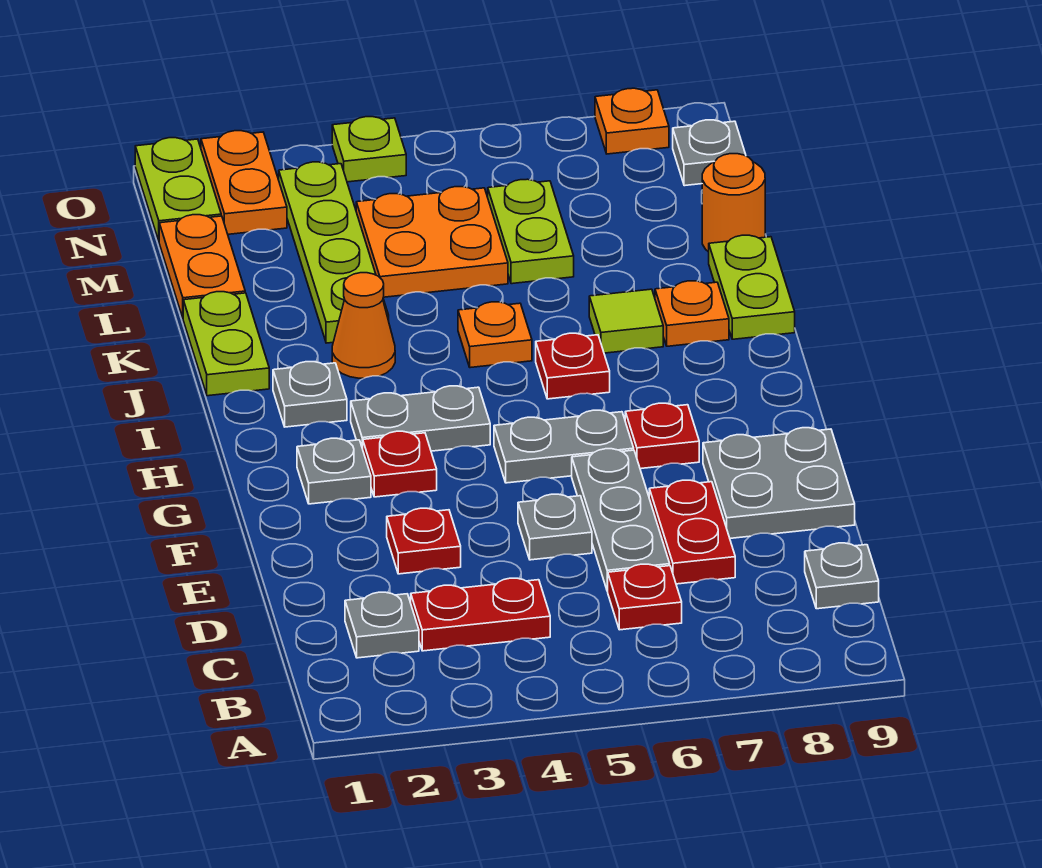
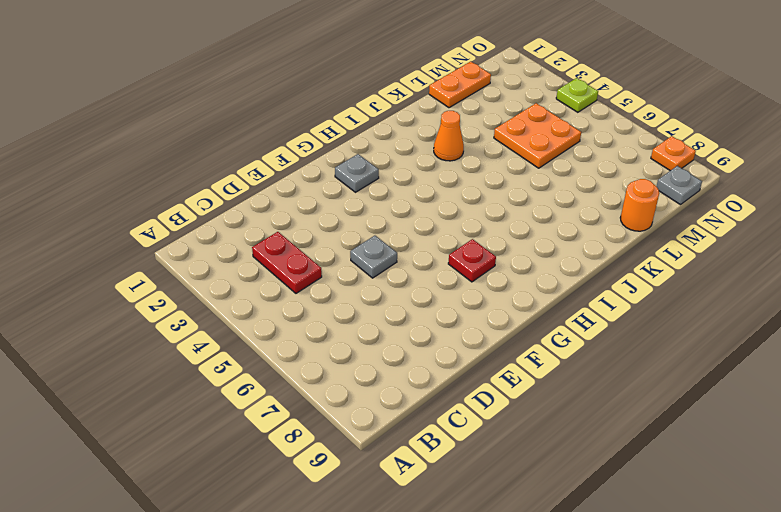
none -> grey 1x1 plate [345,592,419,658]
none -> red 1x1 plate [608,564,682,630]
none -> grey 1x1 plate [805,543,879,609]
none -> grey 1x3 plate [572,449,670,591]

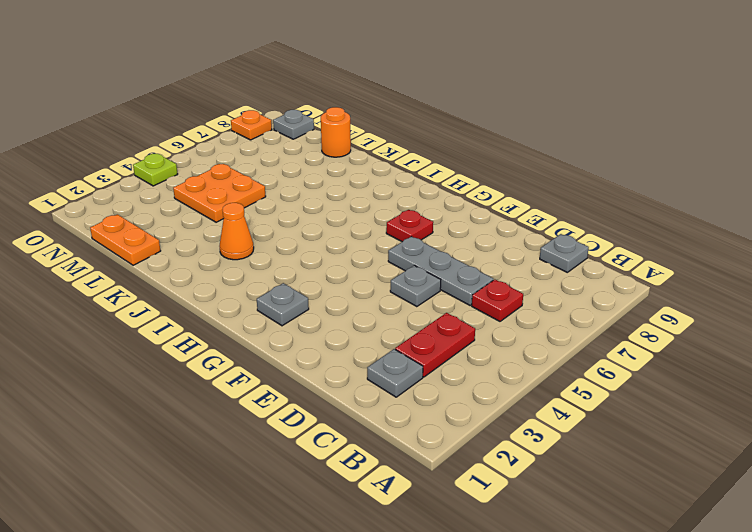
none -> red 1x2 plate [649,480,735,584]
none -> red 1x1 plate [387,508,461,574]
none -> grey 2x2 plate [703,428,855,538]
none -> red 1x1 plate [363,431,437,497]

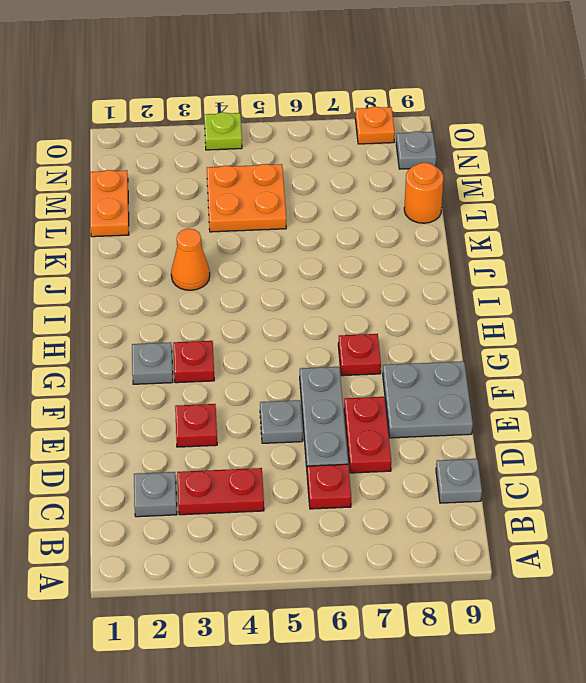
none -> grey 1x2 plate [494,410,634,483]
none -> grey 1x2 plate [351,386,490,451]
none -> grey 1x1 plate [273,362,347,427]
none -> red 1x1 plate [536,333,610,399]

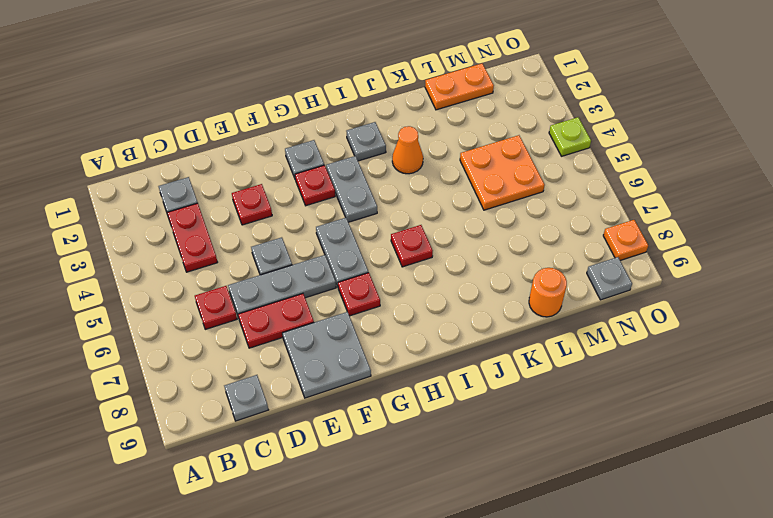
none -> lime 1x2 plate [183,292,269,396]
none -> orange 1x1 plate [458,302,532,368]
none -> lime 1x1 tile [589,289,663,353]
none -> orange 1x1 plate [655,281,729,346]

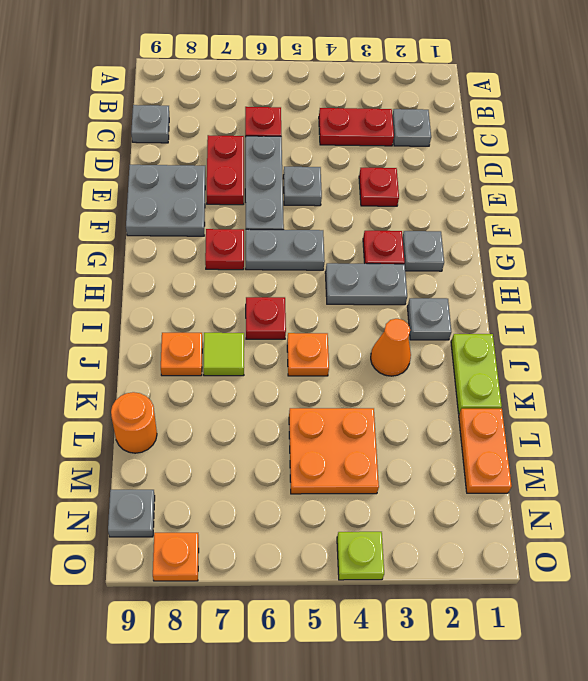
none -> lime 1x2 plate [709,235,795,339]
none -> lime 1x4 plate [279,162,389,343]
none -> lime 1x2 plate [488,179,574,284]
none -> lime 1x2 plate [135,138,221,241]

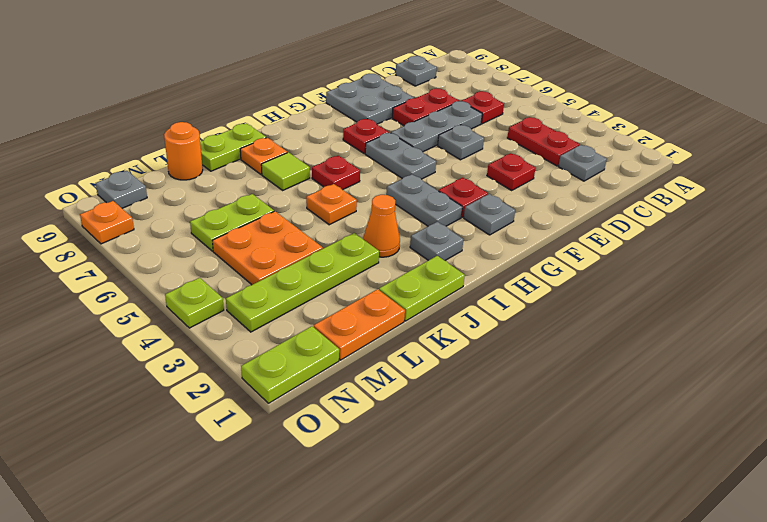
none -> orange 1x2 plate [201,131,287,234]

